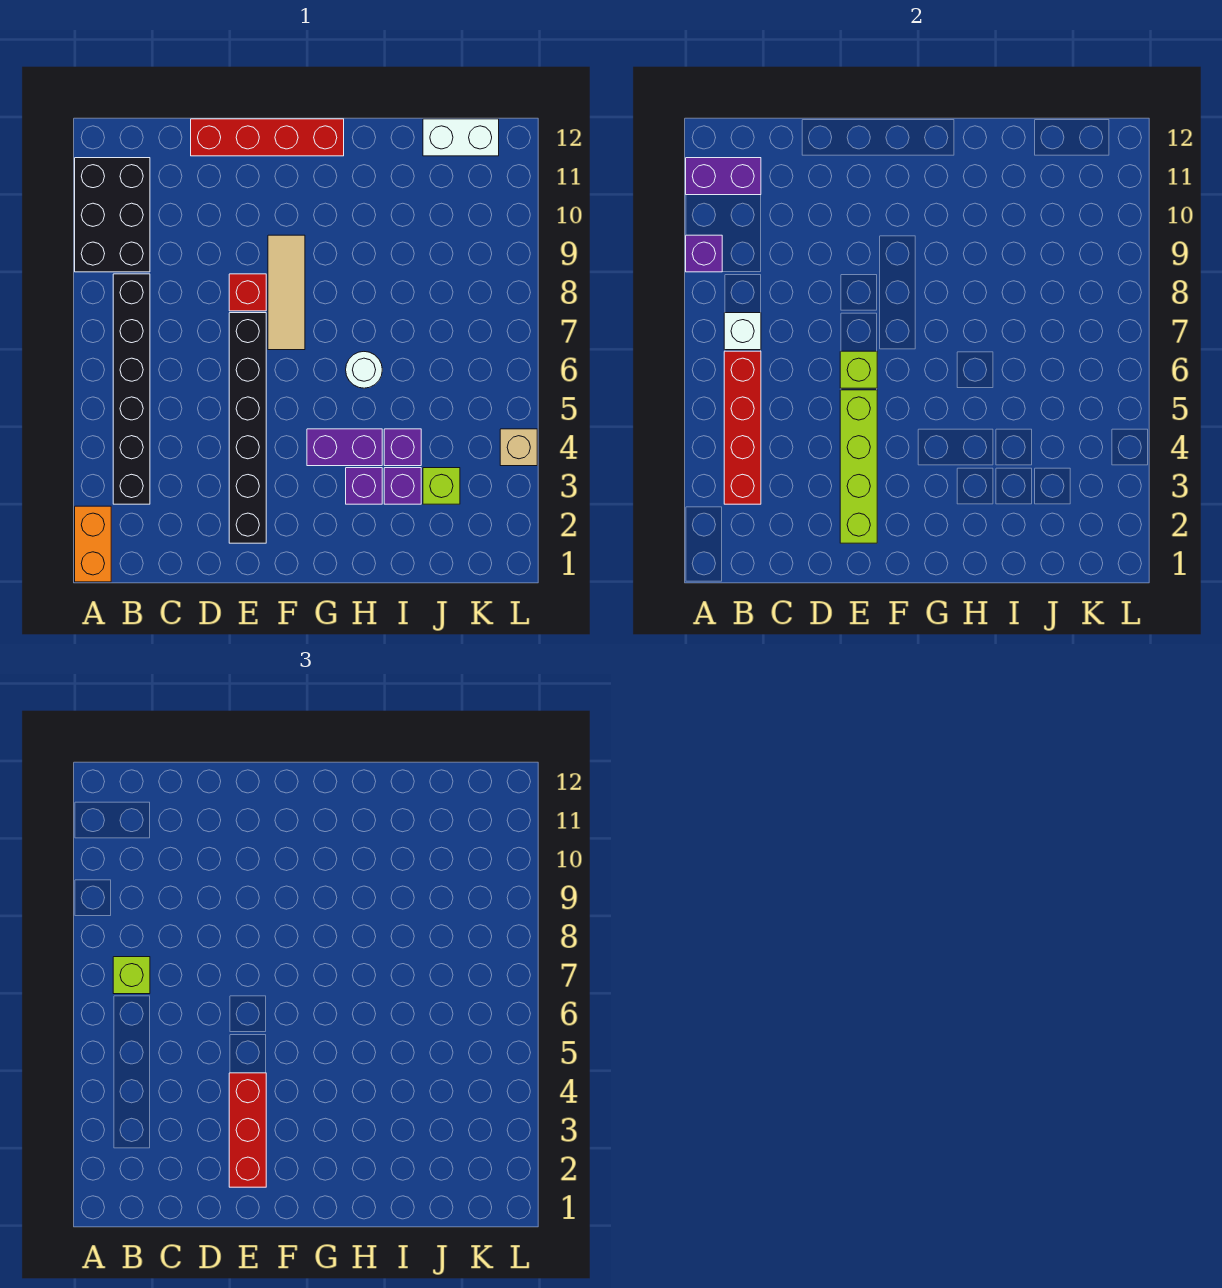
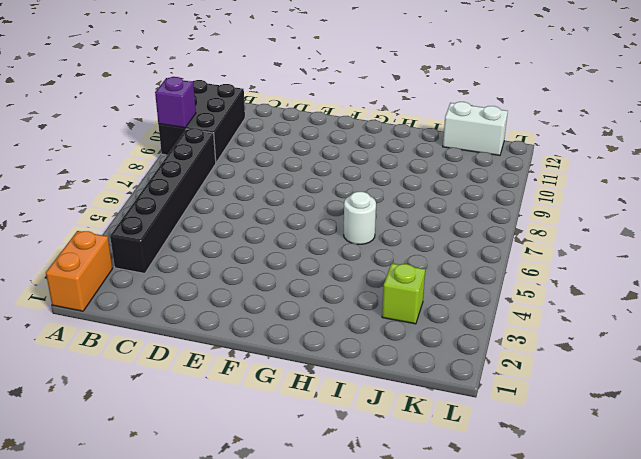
none -> red 1x4 brick [191,119,344,156]
none -> black 1x6 brick [229,313,266,543]
none -> red 1x1 brick [229,274,266,311]

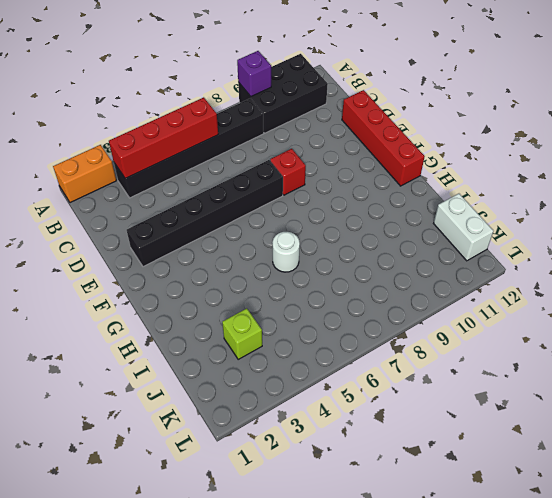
none -> tan 1x3 tile [268,235,305,350]
none -> purple 1x2 brick [307,429,382,466]
none -> purple 1x1 brick [346,468,382,504]

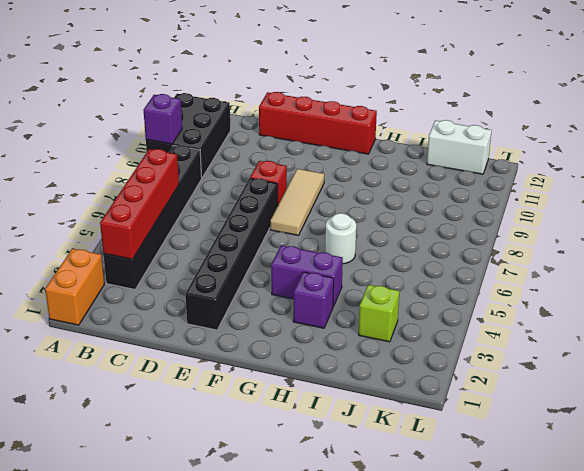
none -> purple 1x1 brick [384,468,421,504]
none -> purple 1x1 brick [384,429,421,466]
none -> tan 1x1 brick [500,429,537,466]

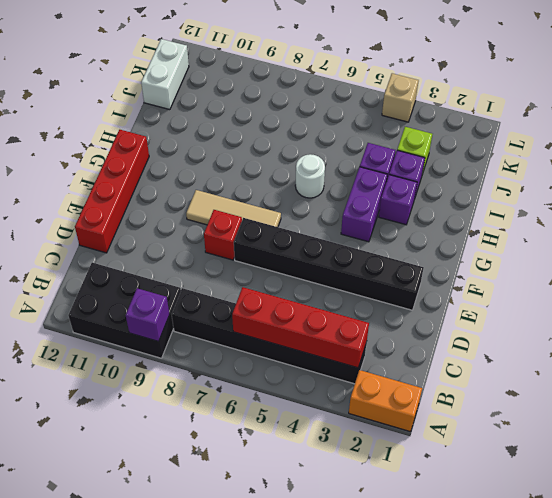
none -> purple 1x2 brick [686,158,761,195]
none -> white 1x1 brick [724,313,761,350]
none -> lime 1x4 brick [840,390,877,543]

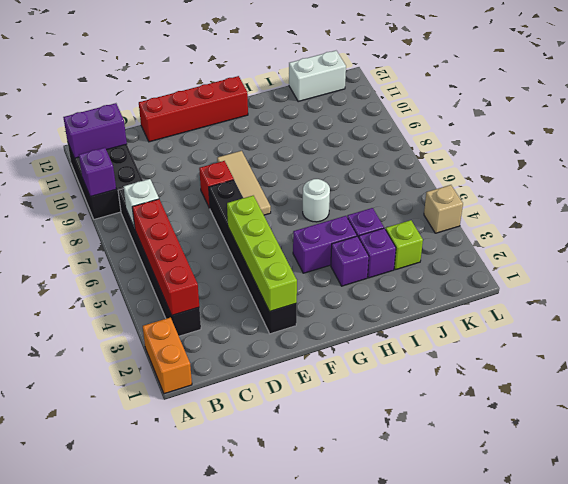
none -> lime 1x1 brick [840,351,877,388]
none -> lime 1x1 brick [113,957,150,994]
none -> red 1x3 brick [229,1073,266,1187]

